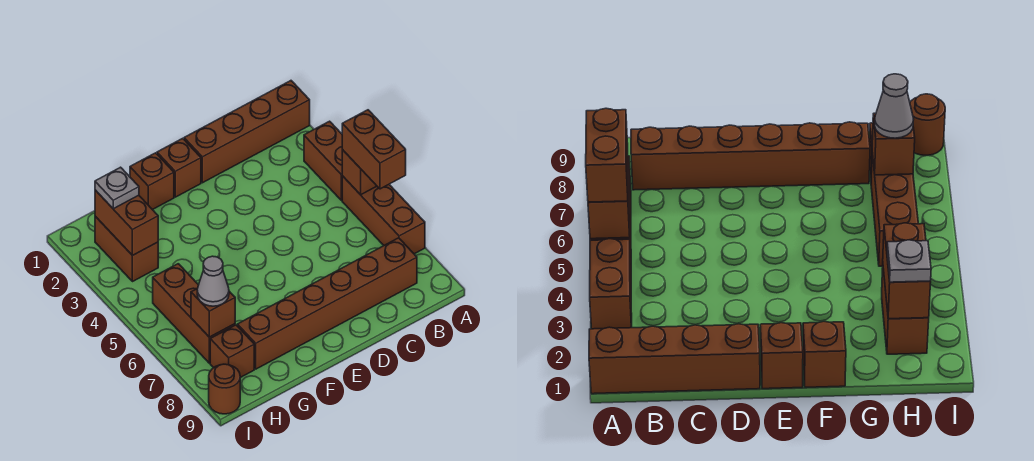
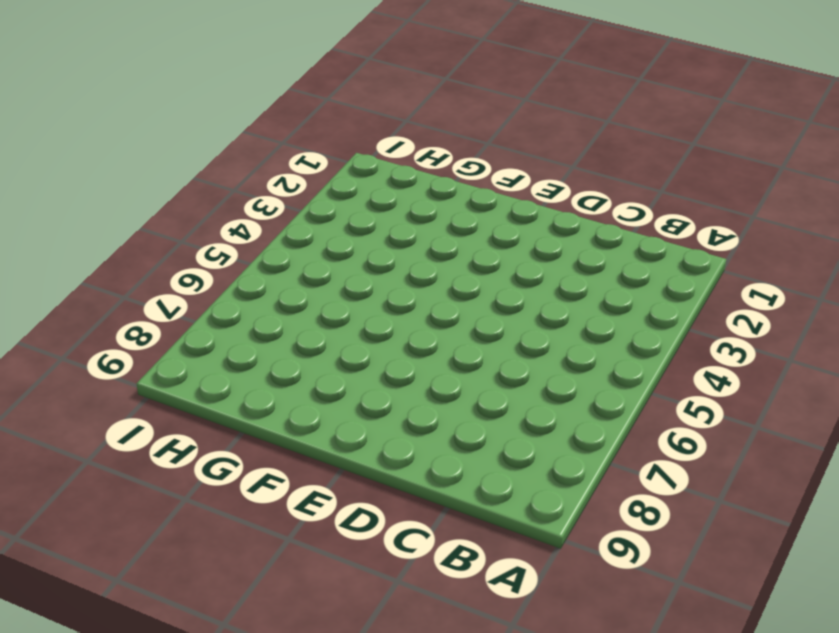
none -> brown 1x4 brick [184,81,310,183]
none -> brown 1x2 brick [304,121,342,201]
none -> brown 1x3 brick [342,176,425,254]

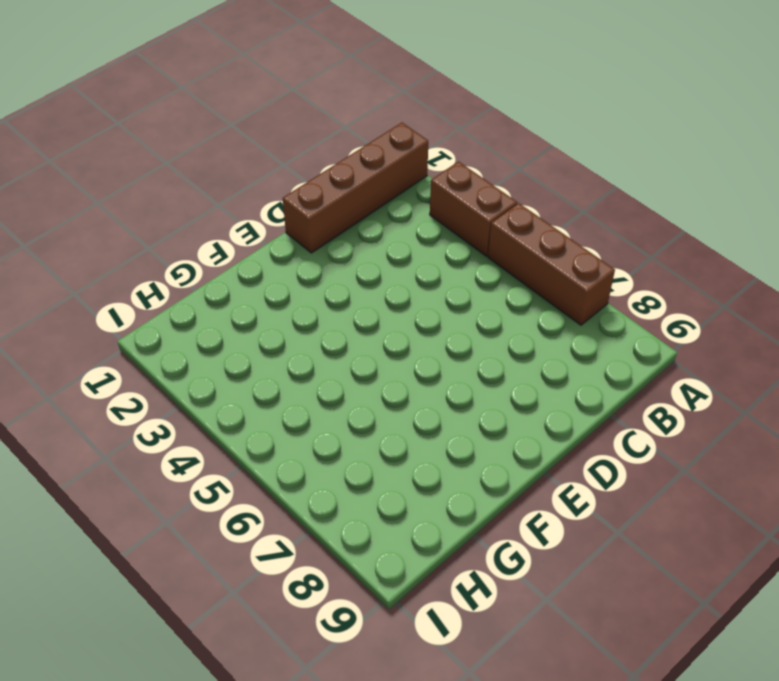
none -> brown 1x6 brick [237,238,417,369]
none -> brown 1x1 brick [157,138,201,197]
none -> brown 1x1 brick [130,153,174,210]

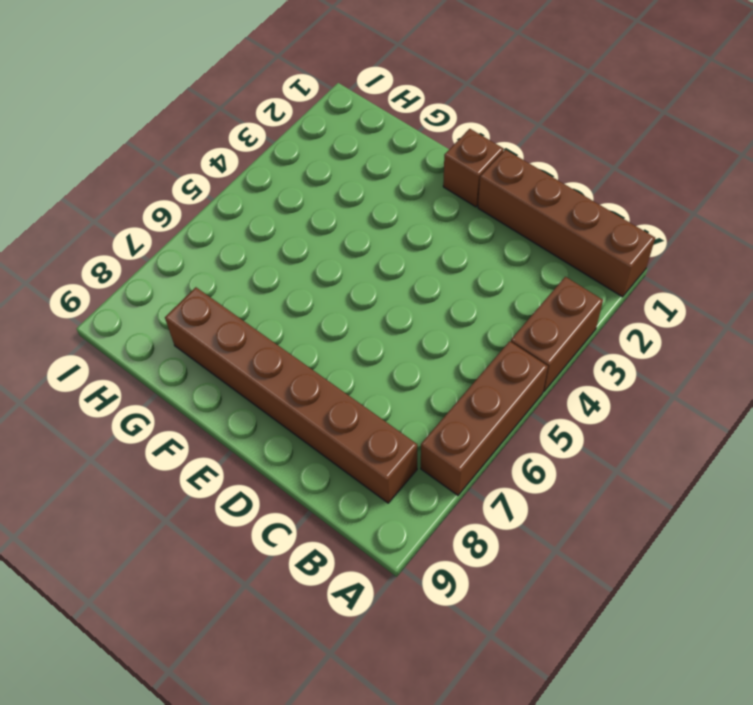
none -> brown 1x1 brick [130,153,174,210]
none -> brown 1x2 brick [95,216,158,282]
none -> brown 1x3 brick [153,264,235,363]

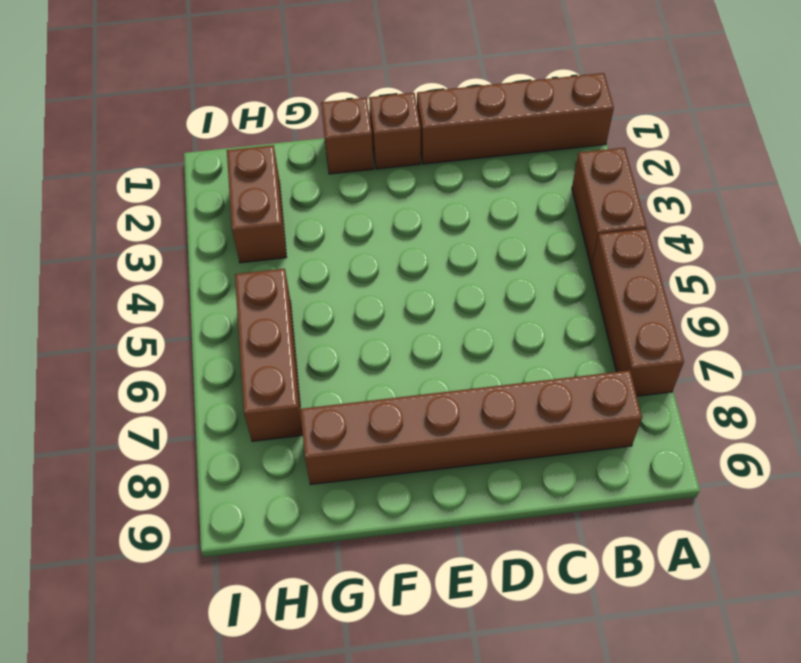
none -> brown 1x1 brick [210,325,254,378]
none -> brown 1x1 round brick [209,364,240,414]
none -> brown 1x1 brick [342,150,376,195]

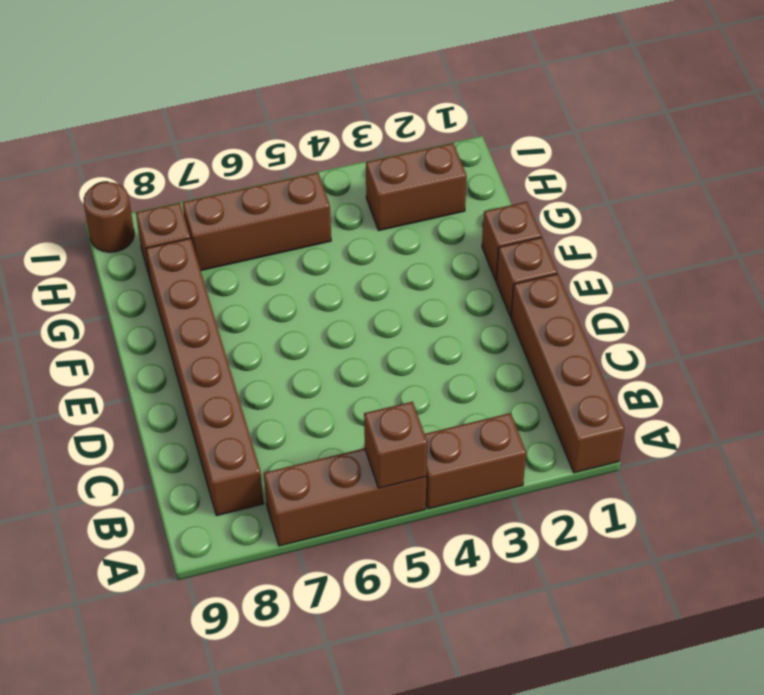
none -> brown 1x2 brick [95,190,158,256]
none -> brown 1x1 brick [191,288,235,337]
none -> brown 1x2 brick [342,110,406,189]

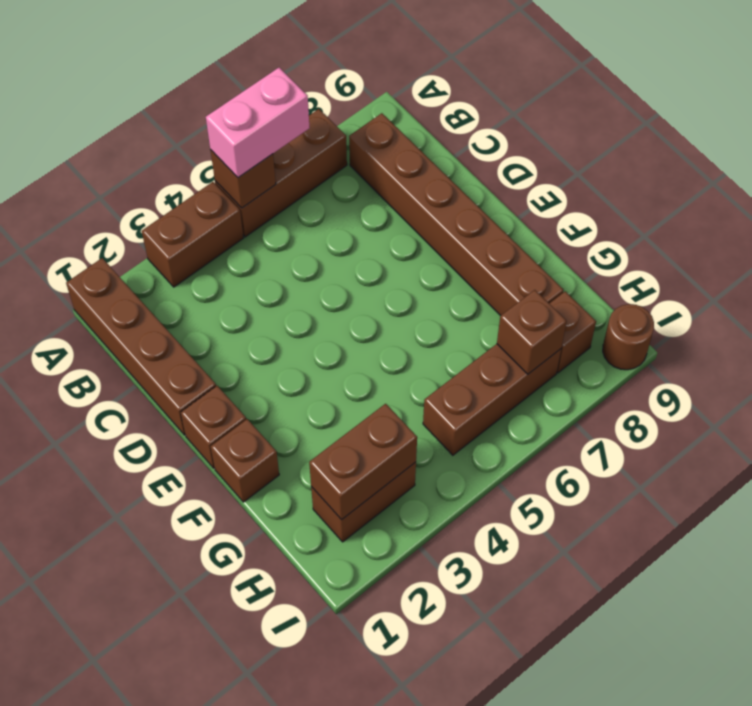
pink 1x2 brick [206,68,309,178] -> brown 1x2 brick [342,110,406,189]
none -> grey 1x1 plate [95,167,139,209]
none -> grey 1x1 cone [197,256,229,306]

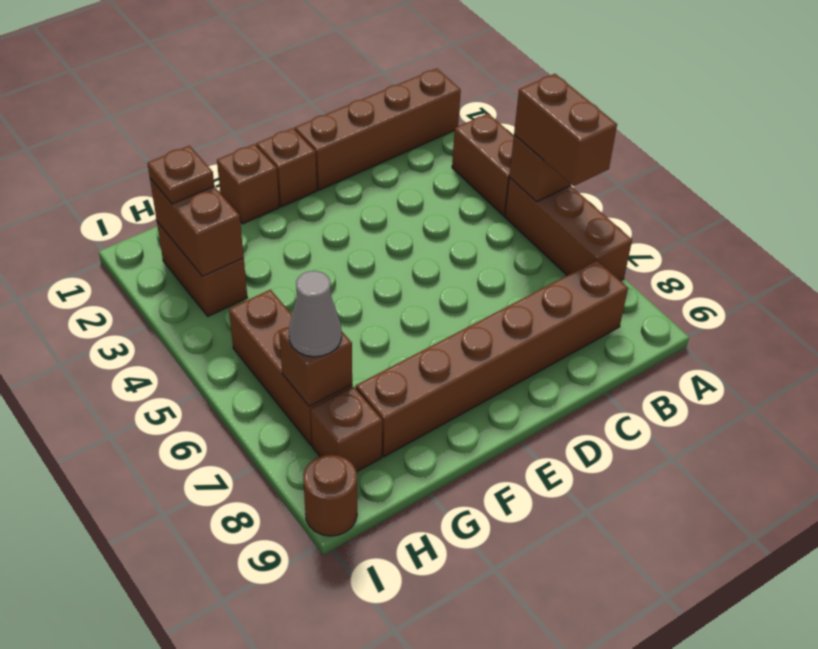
brown 1x1 plate [147,146,214,204] -> grey 1x1 plate [95,167,139,209]

